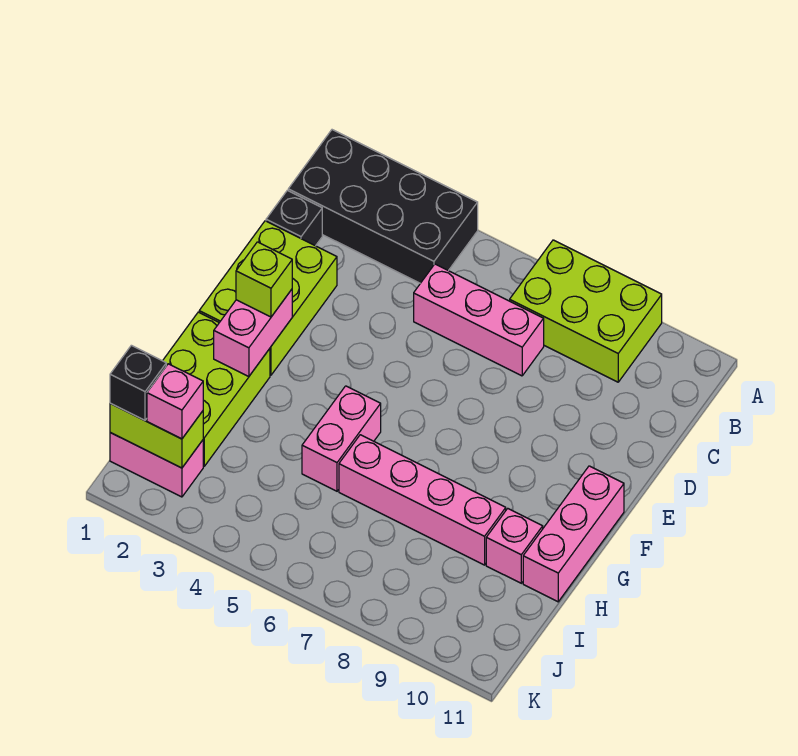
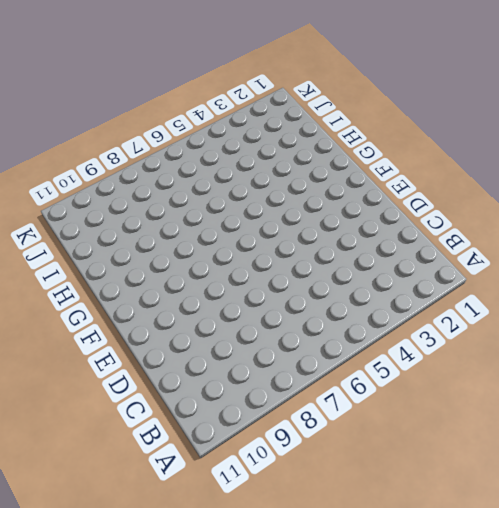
none -> black 2x4 brick [288,130,478,283]
none -> lime 2x3 brick [510,240,662,382]
none -> black 1x1 brick [266,190,322,246]

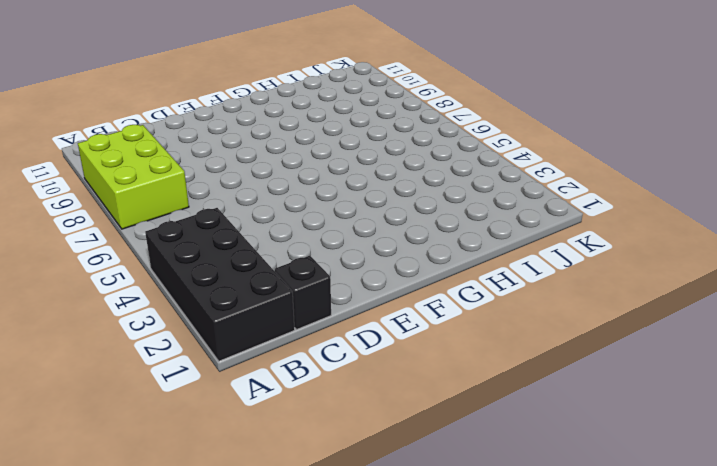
none -> pink 1x3 brick [414,264,544,376]
none -> lime 2x3 brick [199,221,337,375]
none -> pink 1x3 brick [523,466,624,602]

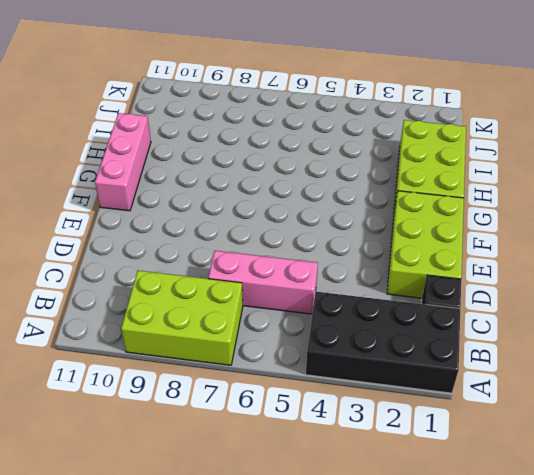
none -> pink 1x2 brick [302,386,381,491]
none -> pink 1x4 brick [339,435,506,565]
none -> pink 1x1 brick [486,509,543,583]

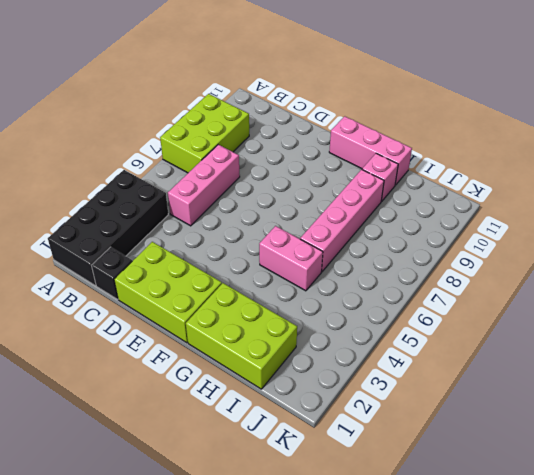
none -> pink 1x2 brick [110,433,203,497]
none -> pink 1x2 brick [214,289,292,377]
none -> lime 1x2 brick [110,403,203,468]

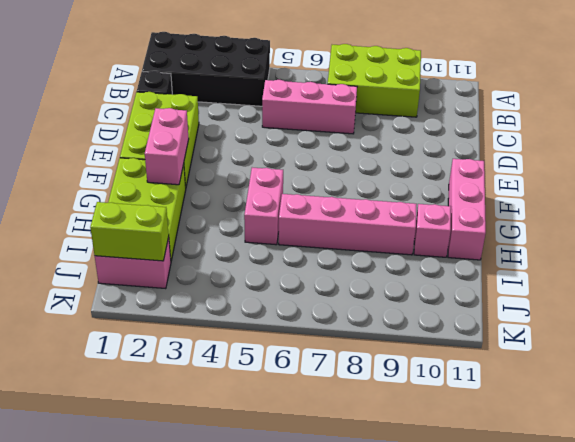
none -> lime 1x1 brick [236,242,292,317]
none -> black 1x1 brick [110,345,166,420]
none -> pink 1x1 brick [147,364,203,439]

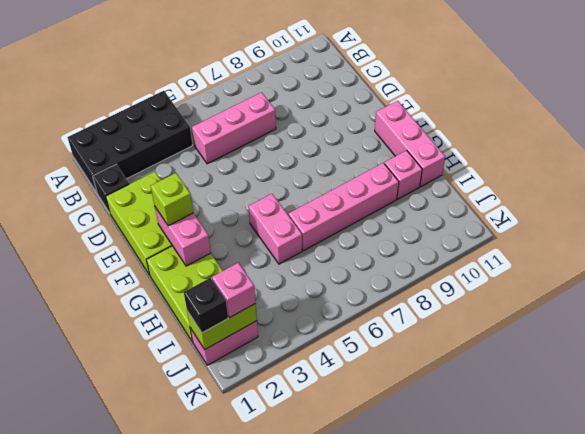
none -> lime 2x3 brick [510,240,662,382]

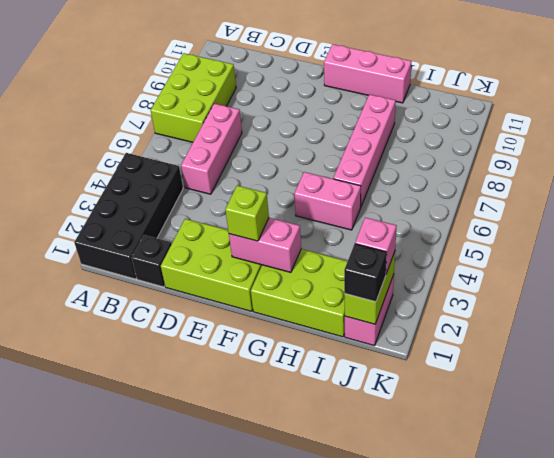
none -> pink 1x1 brick [486,509,543,583]

